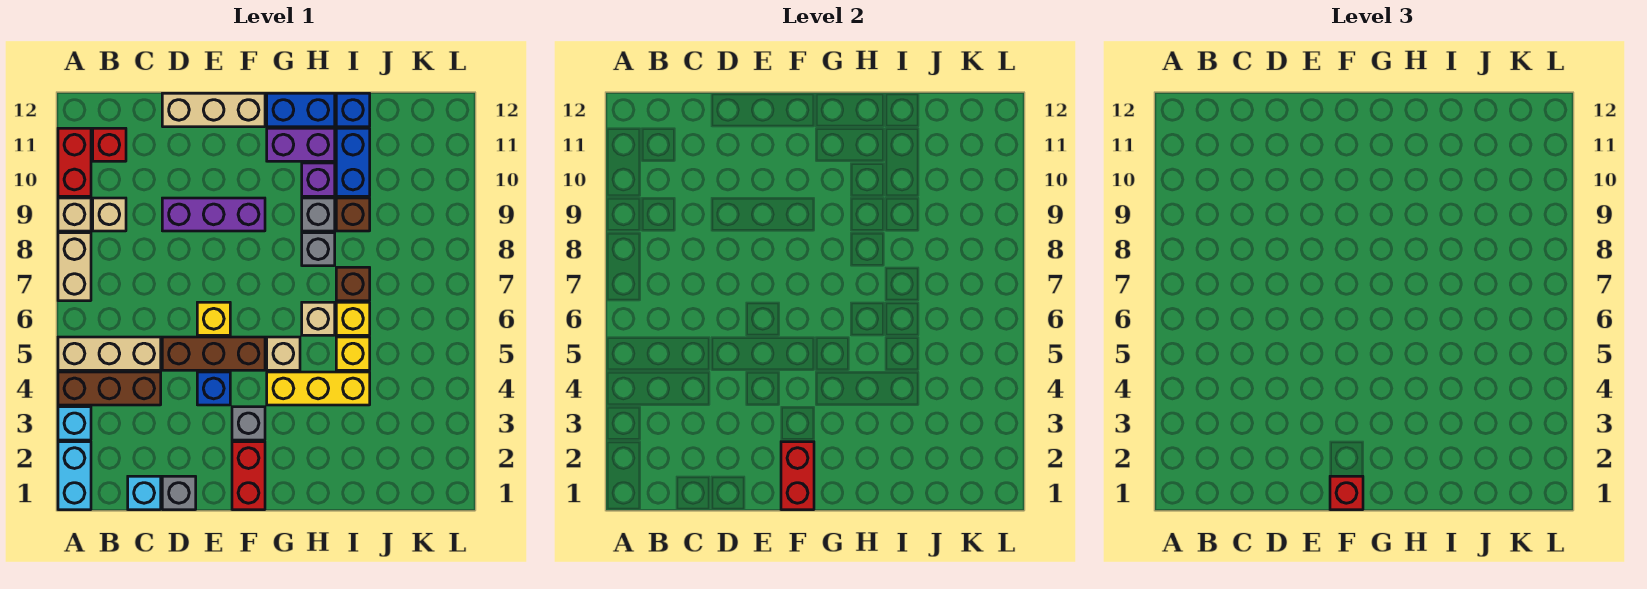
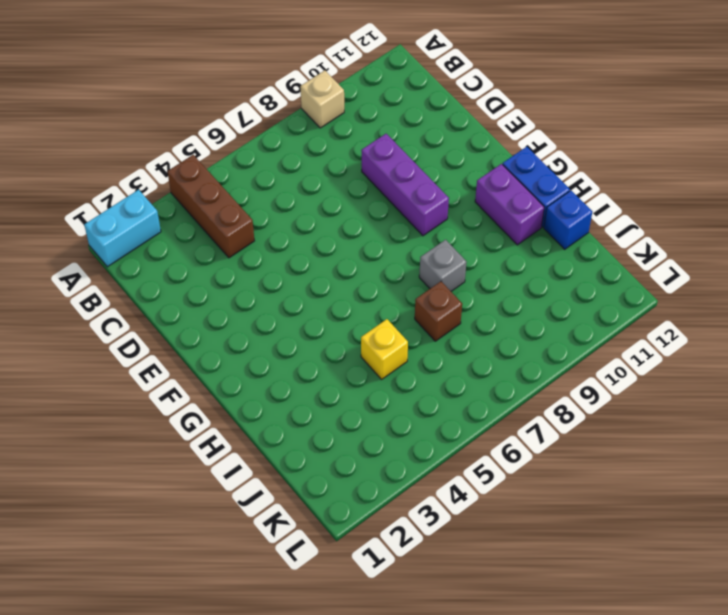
none -> cyan 1x1 brick [58,407,91,440]
none -> tan 1x3 brick [58,337,161,370]
none -> tan 1x2 brick [58,233,91,301]
none -> red 1x2 brick [58,128,91,196]

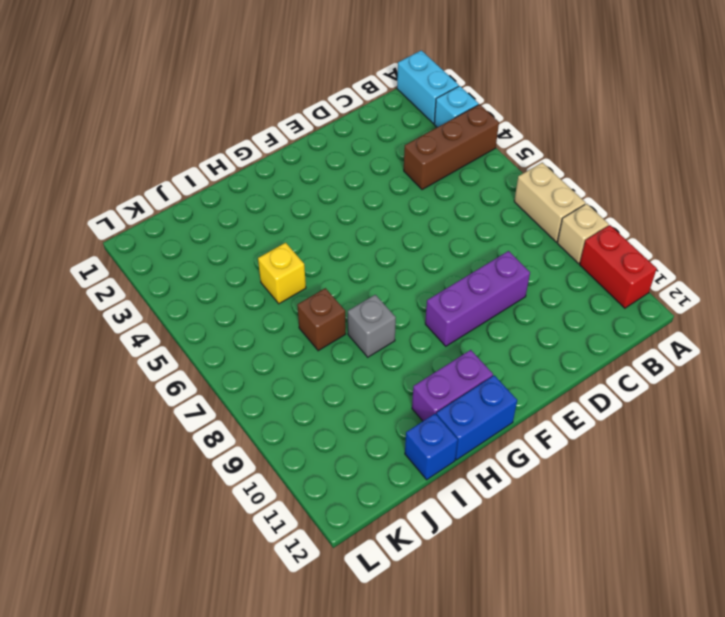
none -> tan 1x3 brick [58,337,161,370]
none -> tan 1x1 brick [93,198,126,231]
none -> red 1x1 brick [93,128,126,161]
none -> cyan 1x1 brick [128,476,161,510]

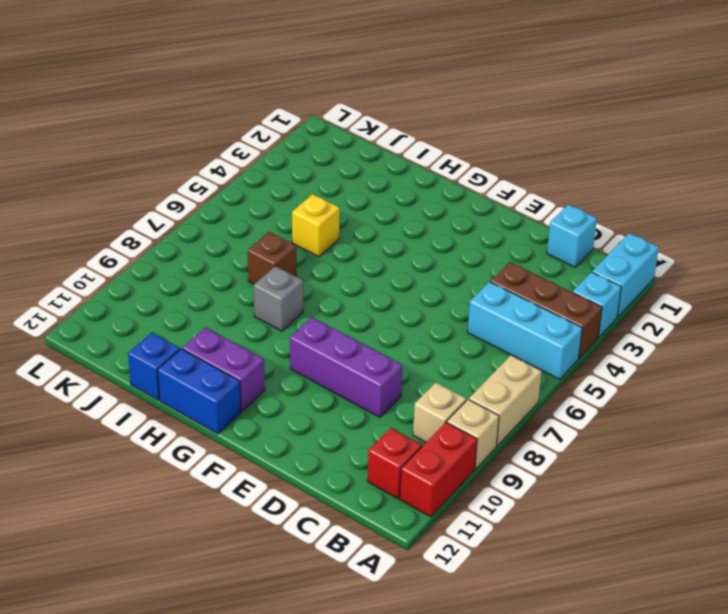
cyan 1x3 brick [468,282,582,379] -> tan 1x3 brick [58,337,161,370]
none -> grey 1x1 brick [162,476,196,510]
none -> brown 1x3 brick [162,337,265,370]
none -> tan 1x3 brick [162,93,265,127]
none -> blue 1x1 brick [197,372,230,405]

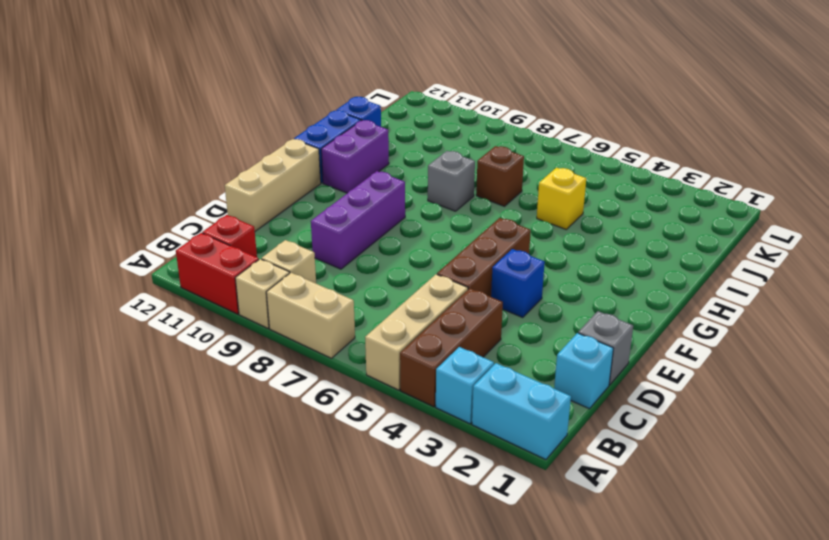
none -> yellow 1x1 brick [197,302,230,335]
none -> red 1x2 brick [232,442,265,510]
none -> grey 1x1 brick [232,407,265,440]
none -> yellow 1x3 brick [267,372,370,405]

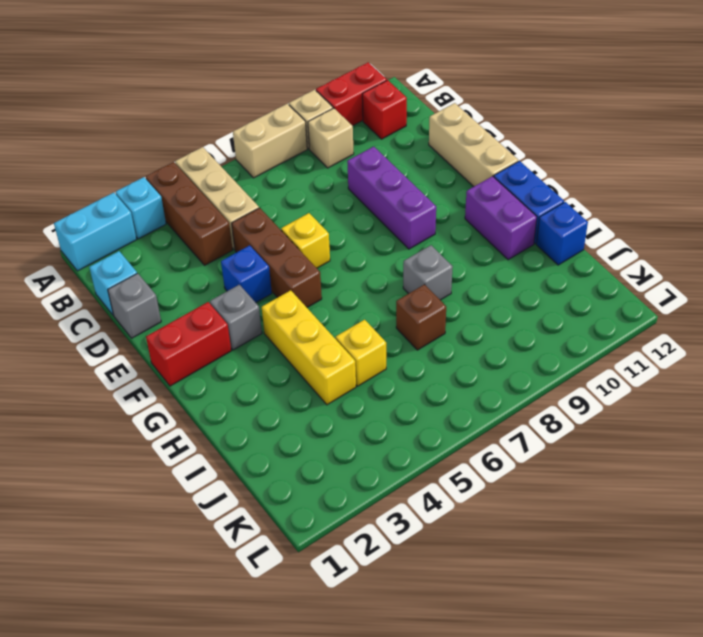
none -> tan 1x1 brick [267,337,300,370]
none -> tan 1x1 brick [302,302,335,335]
none -> grey 1x1 brick [302,198,335,231]
none -> purple 1x1 brick [302,163,335,196]

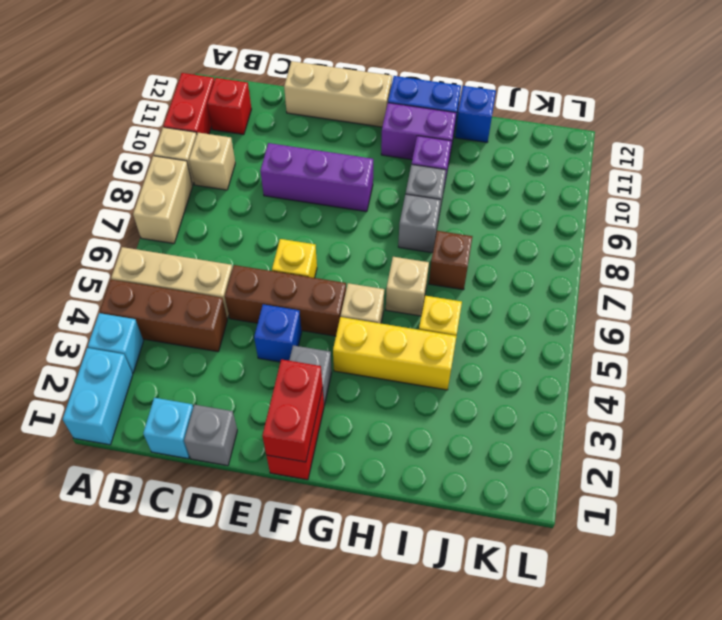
none -> yellow 1x1 brick [336,302,370,335]
none -> brown 1x1 brick [336,198,370,231]
none -> blue 1x2 brick [336,128,370,196]
none -> red 1x1 brick [1330,476,1363,510]

